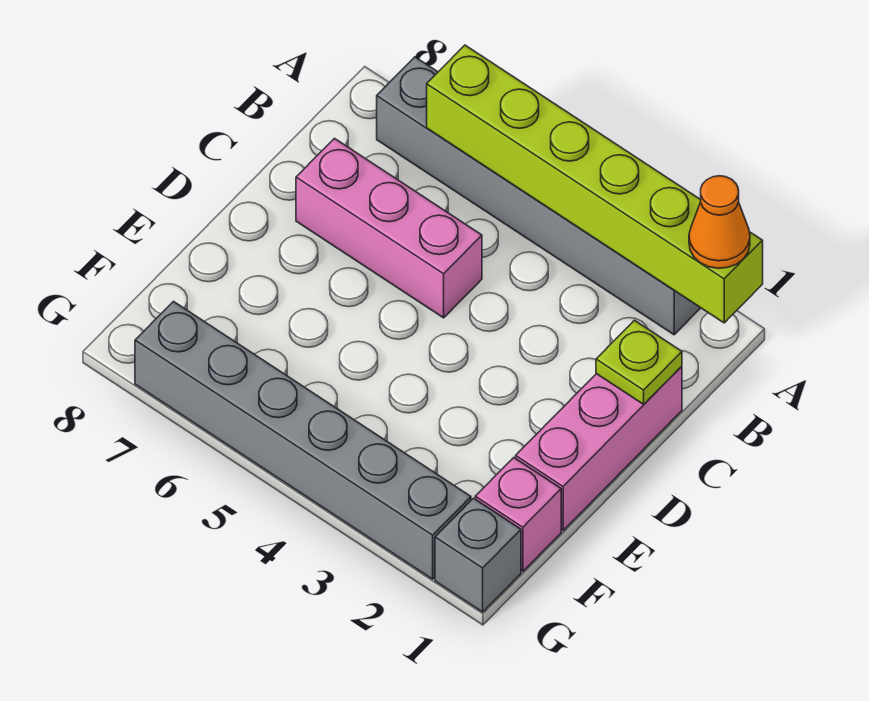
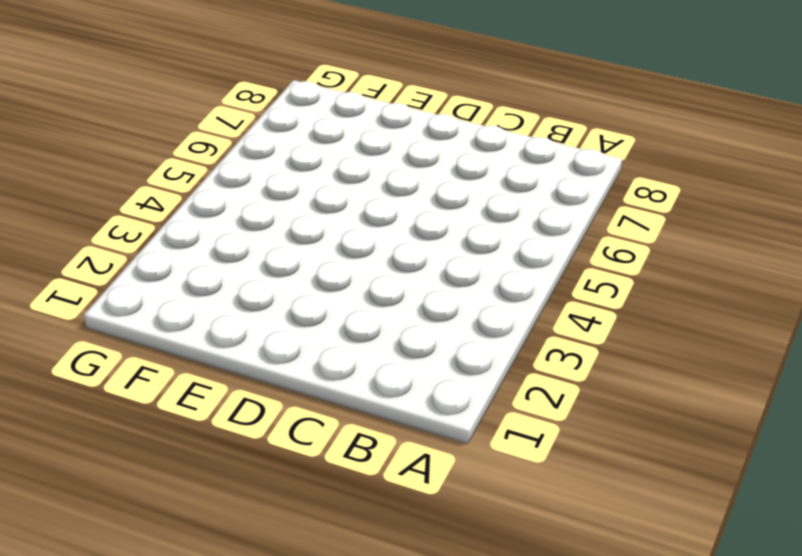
none -> grey 1x6 brick [377,57,700,335]
none -> pink 1x3 brick [516,366,682,530]

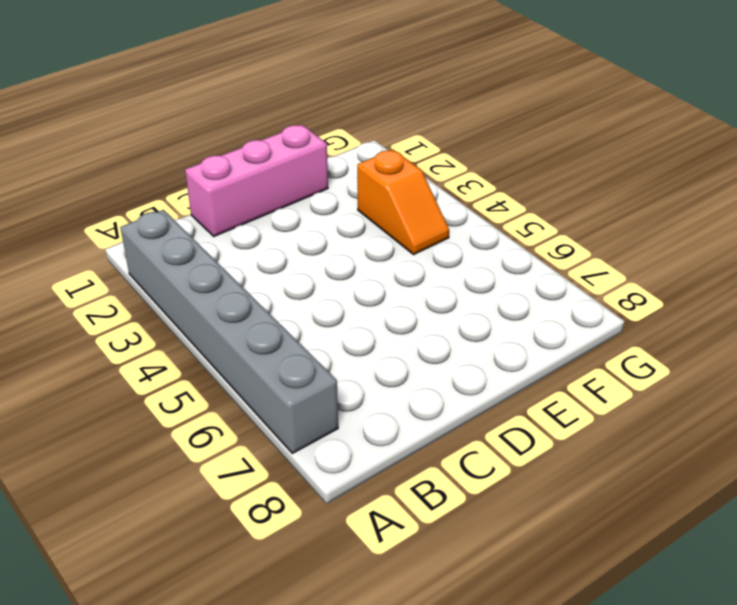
orange 1x2 slope [357,150,449,255] -> none
none -> pink 1x3 brick [296,139,482,318]
none -> pink 1x1 brick [475,458,561,571]

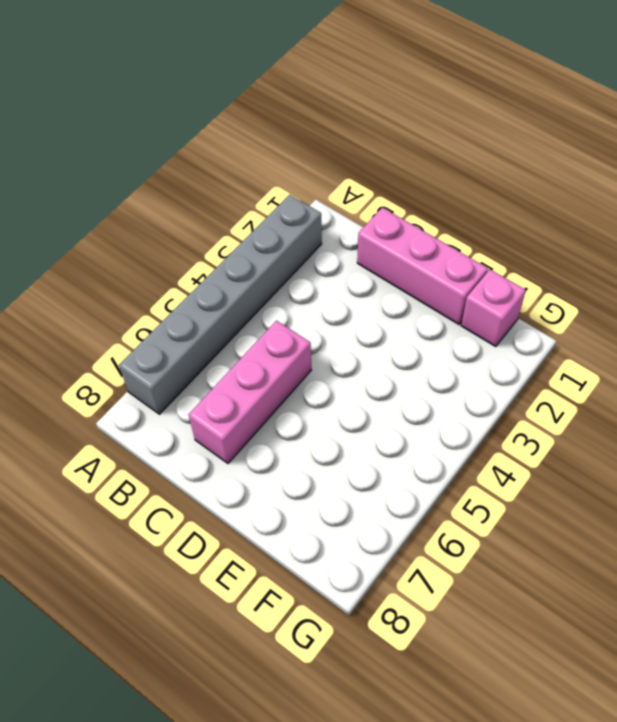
none -> grey 1x1 brick [435,498,521,612]
none -> grey 1x6 brick [135,302,471,579]

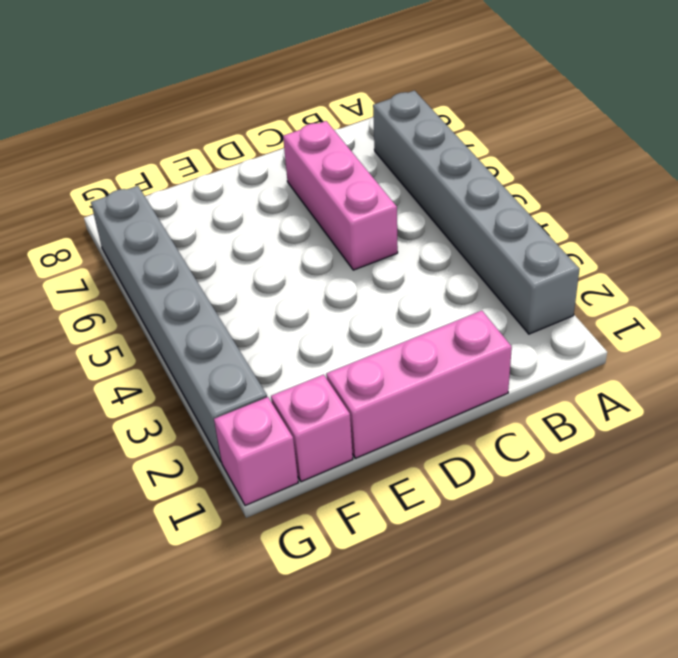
pink 1x1 brick [214,397,298,506] -> grey 1x1 brick [435,498,521,612]
none -> lime 1x6 brick [427,45,763,323]
none -> lime 1x1 plate [596,320,682,404]

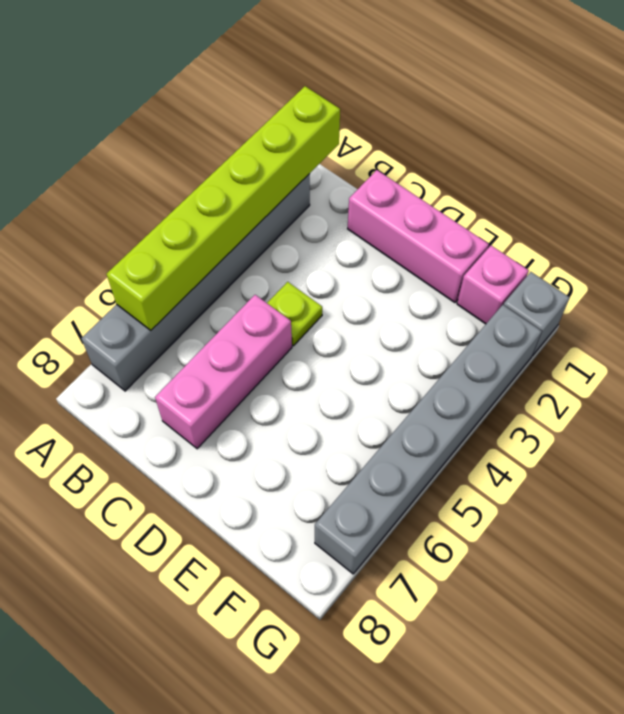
lime 1x1 plate [267,282,322,346] -> lime 1x1 plate moved to [596,320,682,404]
none -> orange 1x1 cone [689,176,750,268]

